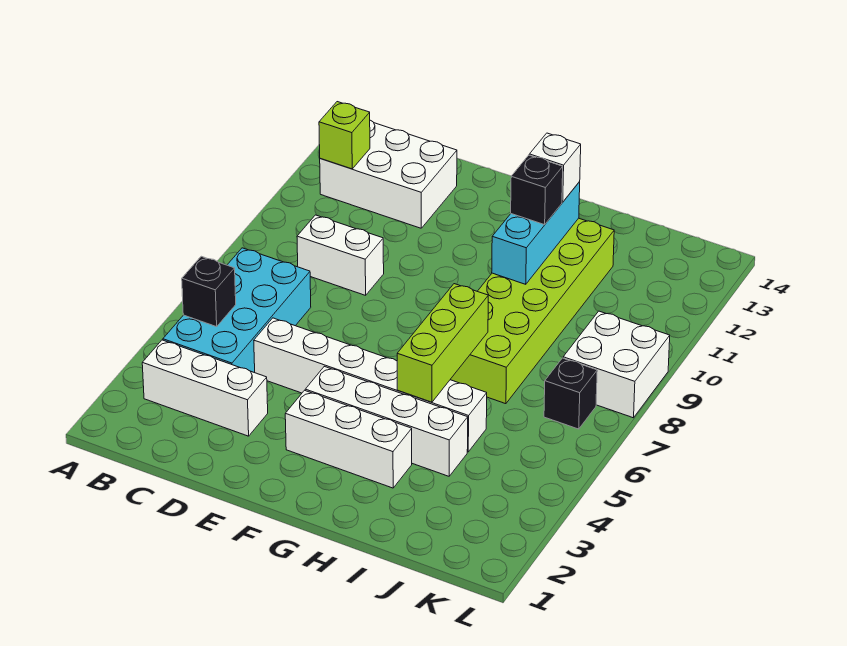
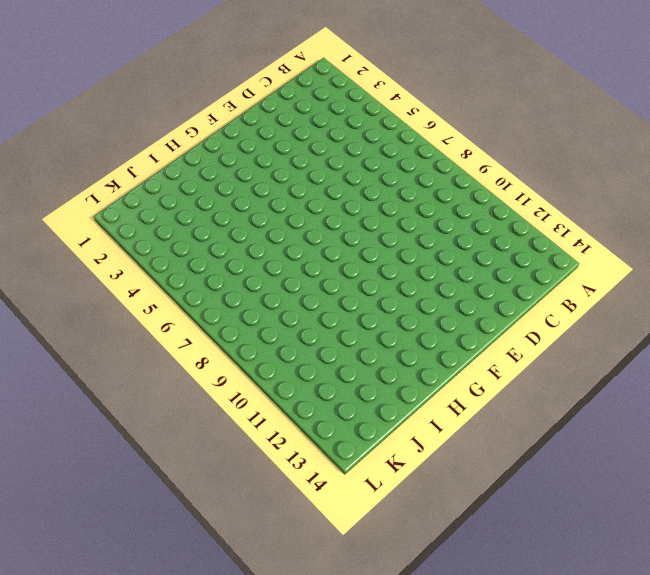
none -> white 1x3 brick [142,340,268,436]
none -> cyan 2x4 brick [163,248,311,373]
none -> white 2x3 brick [320,120,457,228]

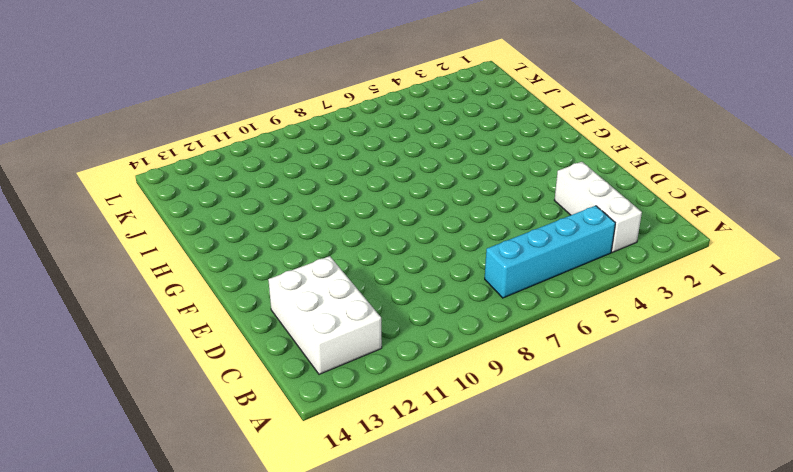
cyan 1x4 brick [485,206,615,298] -> cyan 2x4 brick [163,248,311,373]
none -> white 1x2 brick [297,215,384,295]
none -> white 1x6 brick [254,318,487,452]
none -> white 1x3 brick [285,390,412,488]

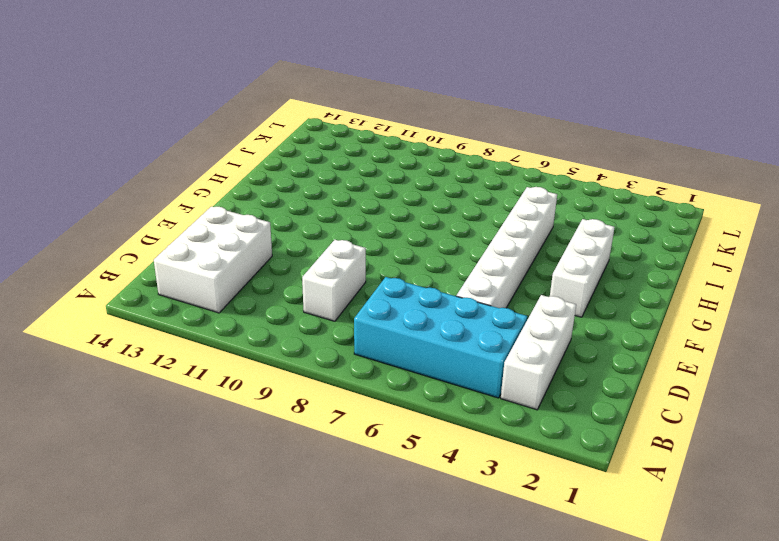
none -> white 1x4 brick [305,366,468,476]
none -> lime 2x6 brick [450,218,614,404]
none -> black 1x1 brick [544,358,597,429]

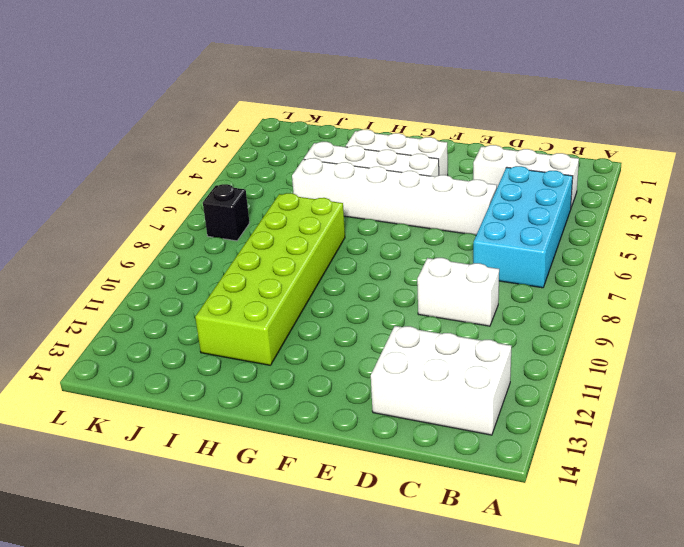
none -> white 2x2 brick [563,311,670,418]
none -> black 1x1 brick [182,256,236,327]
none -> lime 1x1 brick [319,102,370,169]

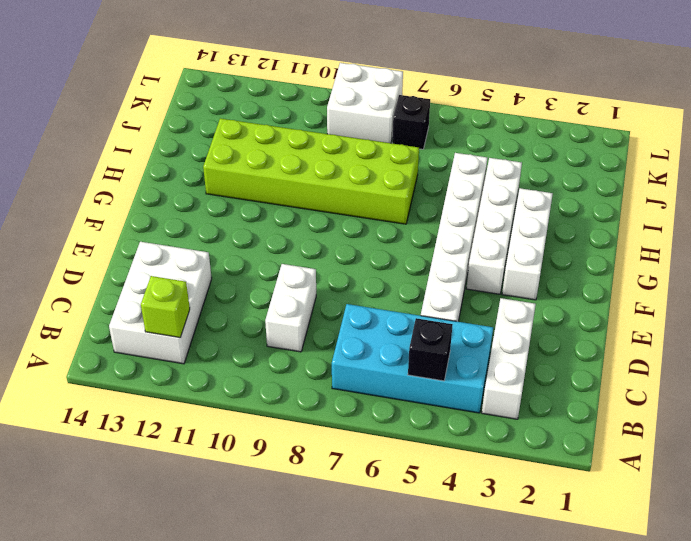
none -> lime 1x3 brick [397,284,488,402]
none -> cyan 1x3 brick [492,182,580,284]
none -> black 1x1 brick [511,155,563,225]

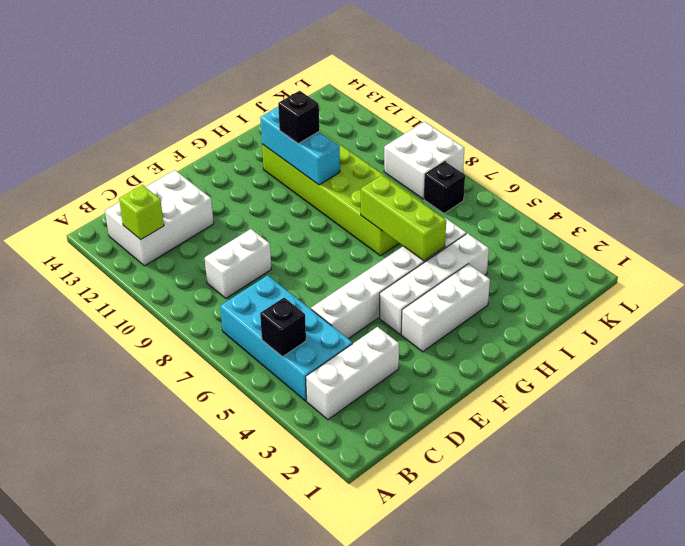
none -> white 1x1 brick [529,133,581,202]

